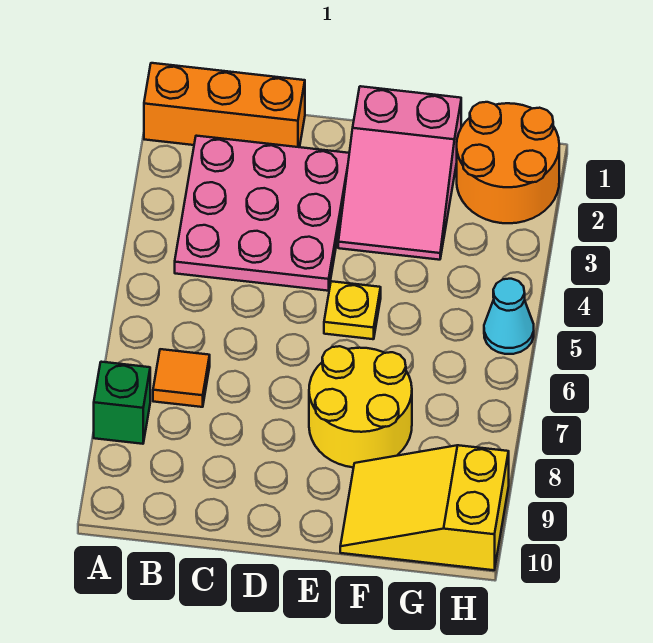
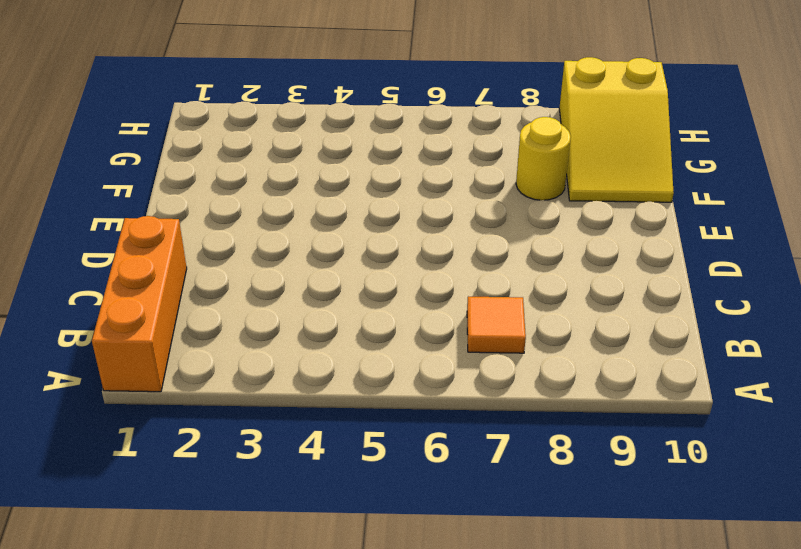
yellow 1x1 round brick [516,117,571,200] -> yellow 2x2 round brick [309,346,412,468]
none -> green 1x1 brick [94,362,150,444]
none -> pink 3x3 plate [175,136,349,291]

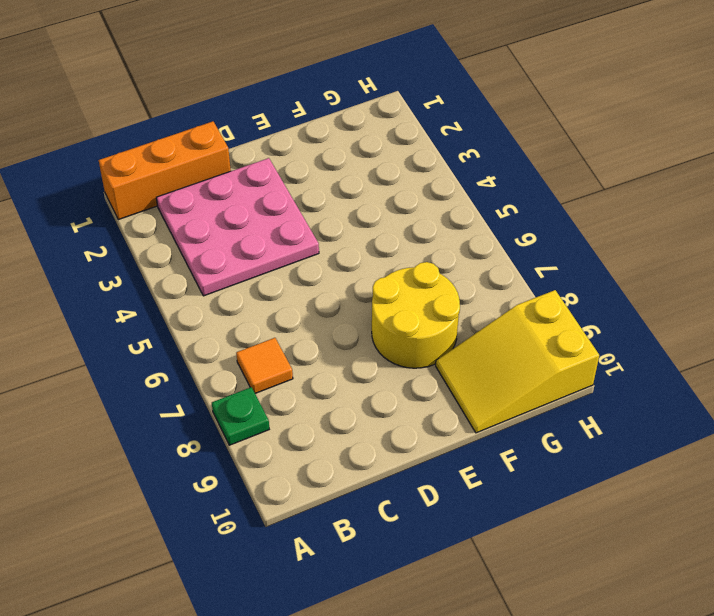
green 1x1 plate [212,387,269,445] -> green 1x1 brick [94,362,150,444]
none -> pink 2x3 slope [338,86,461,260]
none -> yellow 1x1 plate [324,281,381,339]

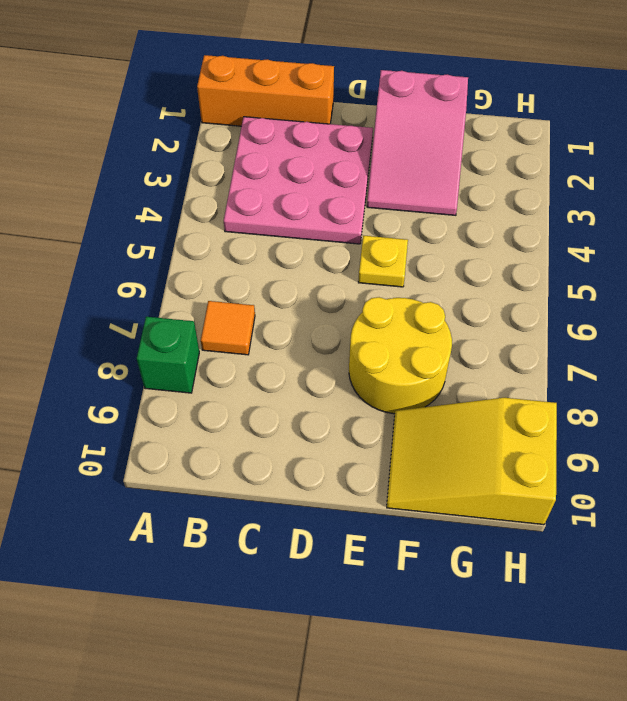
none -> orange 2x2 round brick [457,102,559,223]
none -> cyan 1x1 cone [484,279,534,354]

